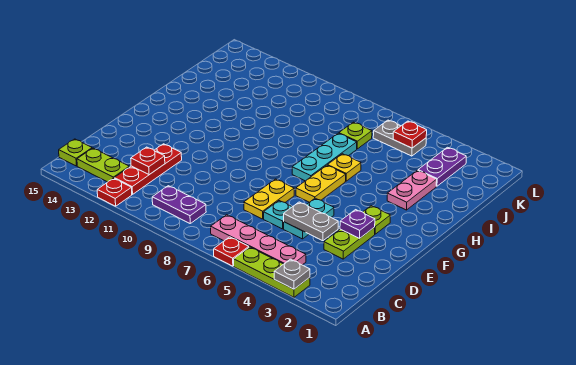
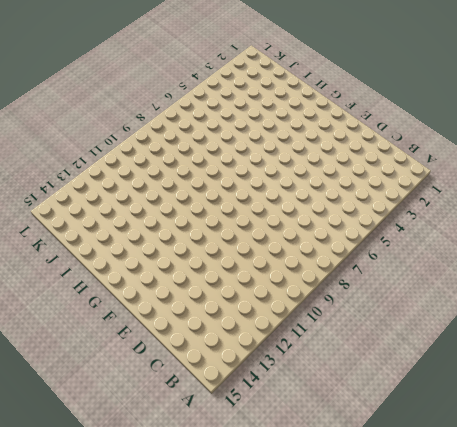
none -> lime 1x3 plate [234,247,310,297]
none -> red 1x1 plate [214,237,249,266]
none -> red 1x1 plate [97,178,132,206]

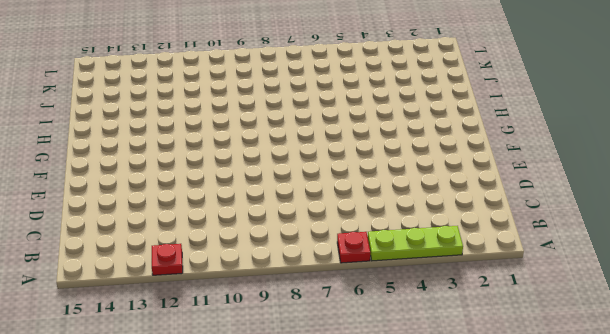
none -> pink 1x4 plate [211,215,306,265]
none -> purple 1x2 plate [152,186,206,223]
none -> red 1x3 plate [114,144,182,194]

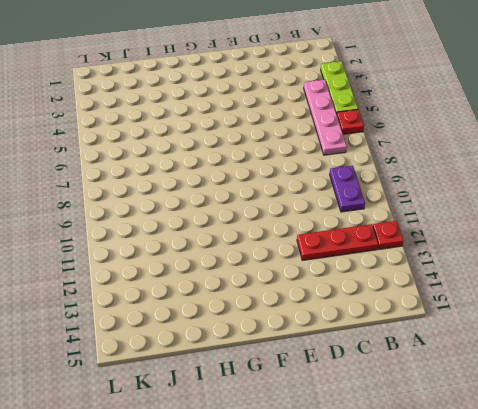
none -> lime 1x2 plate [77,148,129,182]
none -> lime 1x1 plate [59,139,92,166]
none -> lime 1x2 plate [324,227,375,259]

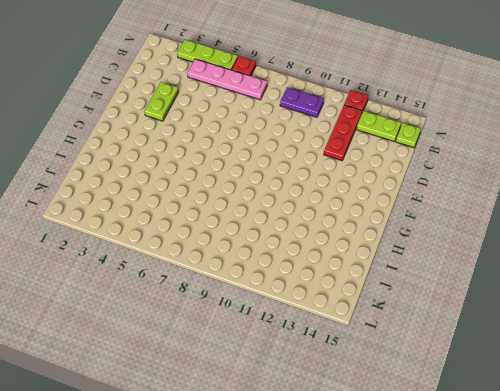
none -> cyan 1x2 plate [284,198,334,239]
none -> cyan 1x1 plate [264,201,292,229]
none -> yellow 1x2 plate [244,179,294,219]

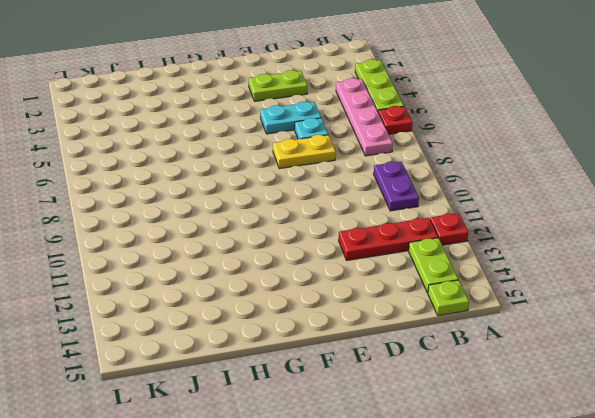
none -> lime 1x1 plate [363,206,390,234]
none -> yellow 1x2 plate [296,165,346,202]
none -> cyan 1x3 plate [292,133,357,181]

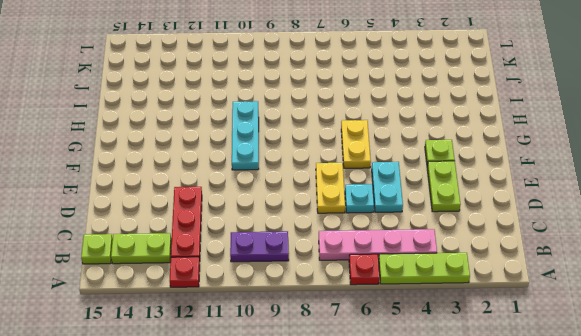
cyan 1x3 plate [232,101,259,170] -> cyan 1x3 plate moved to [292,133,357,181]
none -> pink 1x2 plate [387,170,437,210]
none -> yellow 1x1 plate [328,154,361,181]
none -> purple 1x2 plate [418,147,466,186]

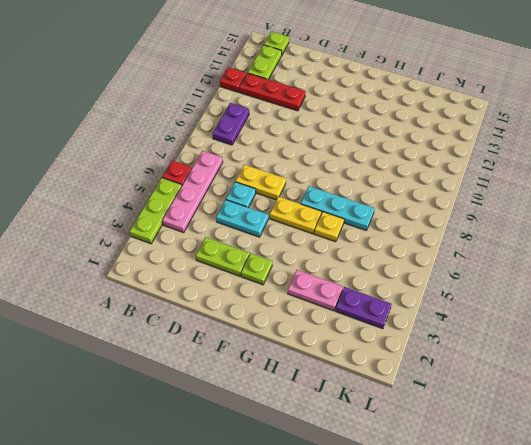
none -> lime 1x1 plate [339,122,372,149]
none -> grey 1x2 plate [373,120,426,156]
none -> grey 1x1 plate [274,259,310,289]

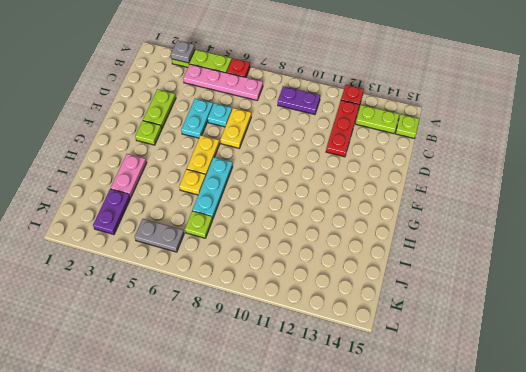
none -> red 1x1 plate [131,147,165,175]
none -> grey 1x2 plate [284,202,338,241]
none -> purple 1x1 plate [340,210,375,238]

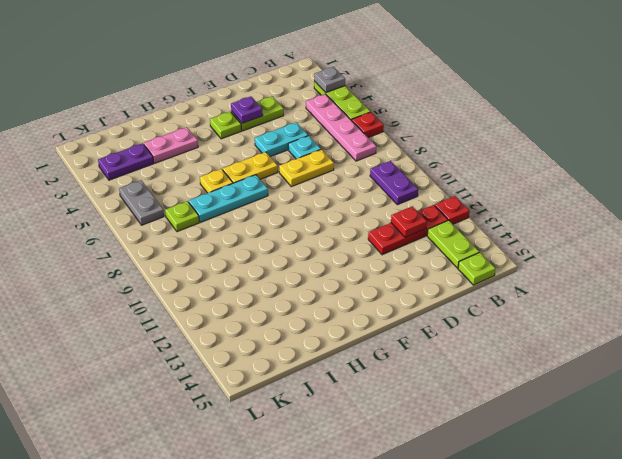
none -> grey 1x2 plate [284,202,338,241]
none -> red 1x1 plate [393,121,427,148]

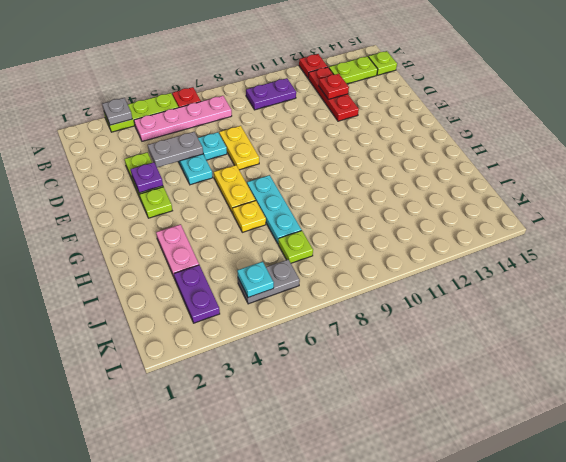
cyan 1x1 plate [237,262,274,298] -> red 1x1 plate [393,121,427,148]

